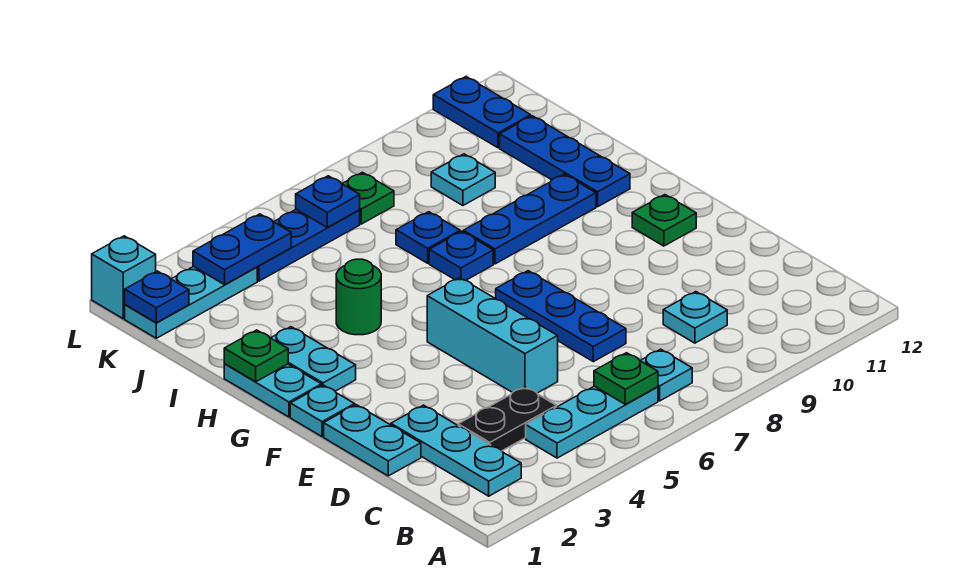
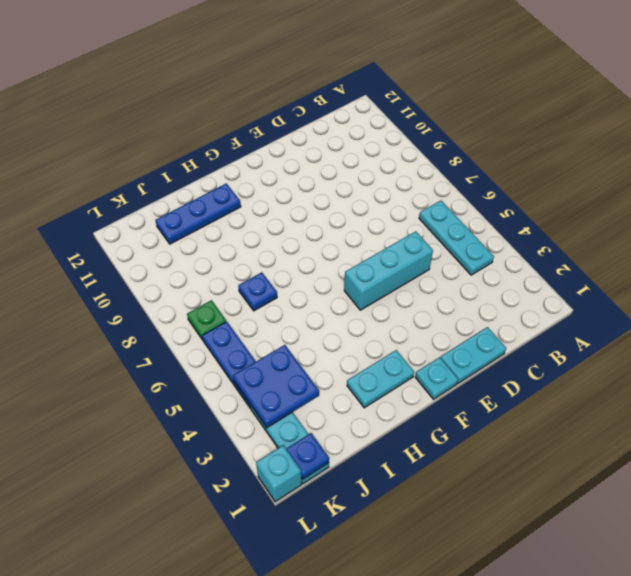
blue 2x2 plate [233,345,319,428] -> blue 1x2 plate [193,214,291,285]
none -> cyan 1x3 plate [391,405,521,496]
none -> cyan 1x1 plate [640,349,692,401]
none -> black 1x2 plate [458,387,557,451]

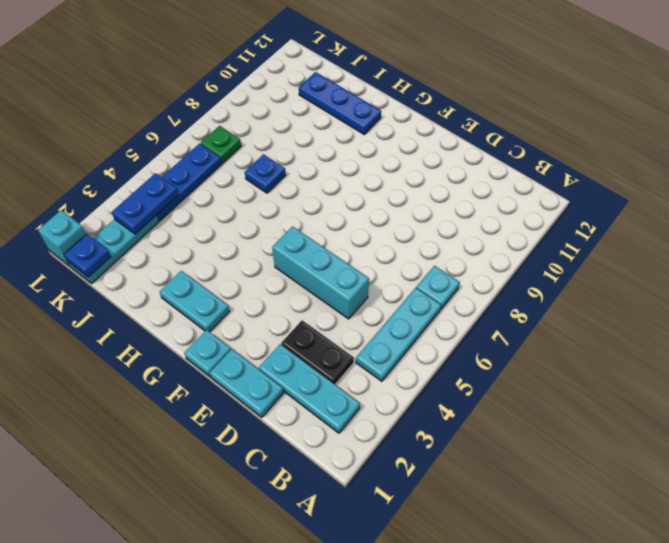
black 1x2 plate [281,320,354,384] -> black 1x2 plate turned to [458,387,557,451]
none -> cyan 1x1 plate [663,292,727,343]
none -> blue 1x3 plate [496,271,626,362]
none -> green 1x1 plate [632,195,696,246]

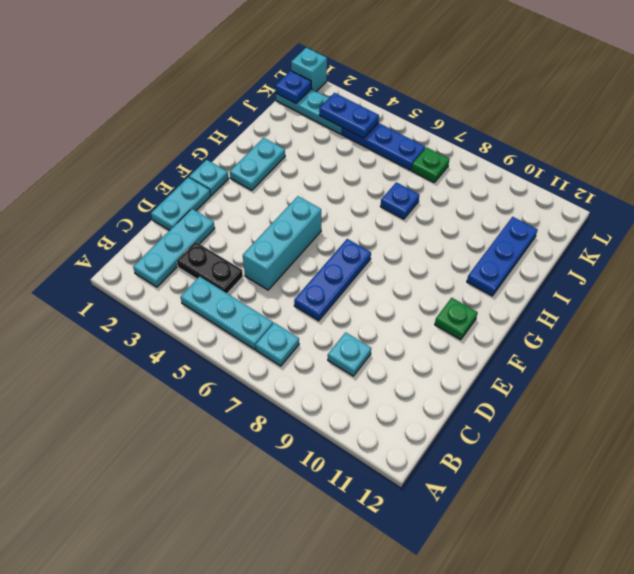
none -> cyan 1x2 plate [224,364,321,417]
none -> green 1x1 round brick [336,259,381,335]
none -> blue 1x1 plate [429,231,493,280]

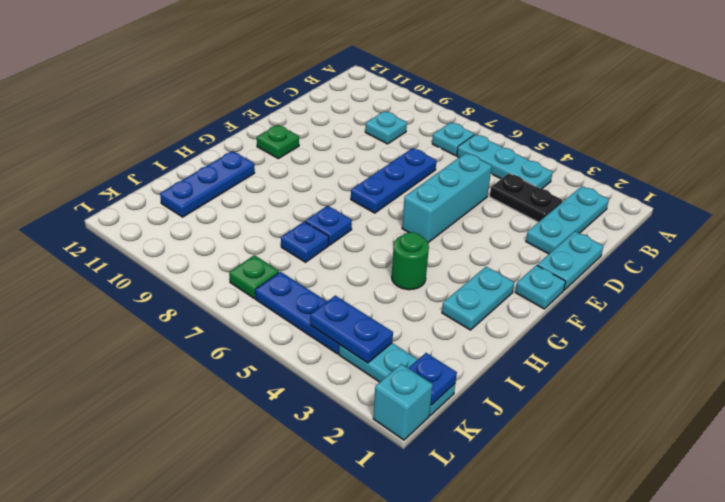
none -> cyan 1x2 plate [224,364,321,417]
none -> blue 1x3 plate [463,174,596,264]
none -> cyan 1x1 plate [431,154,495,206]

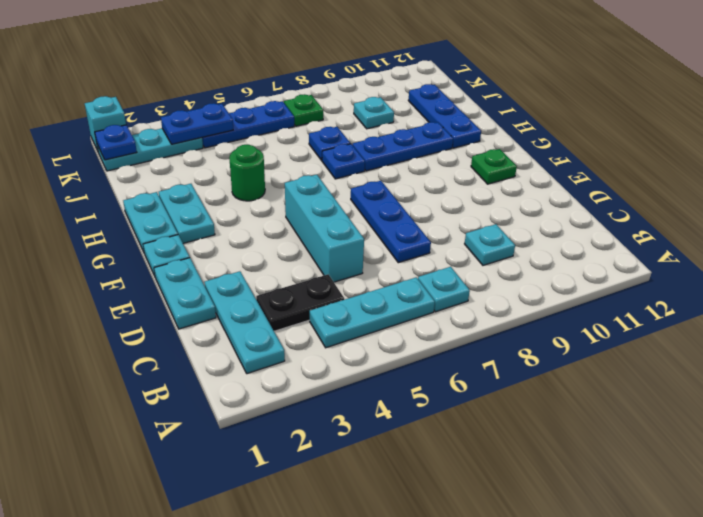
none -> blue 1x2 plate [433,77,531,148]
none -> green 1x1 plate [594,353,658,404]
none -> green 1x1 plate [224,330,288,382]

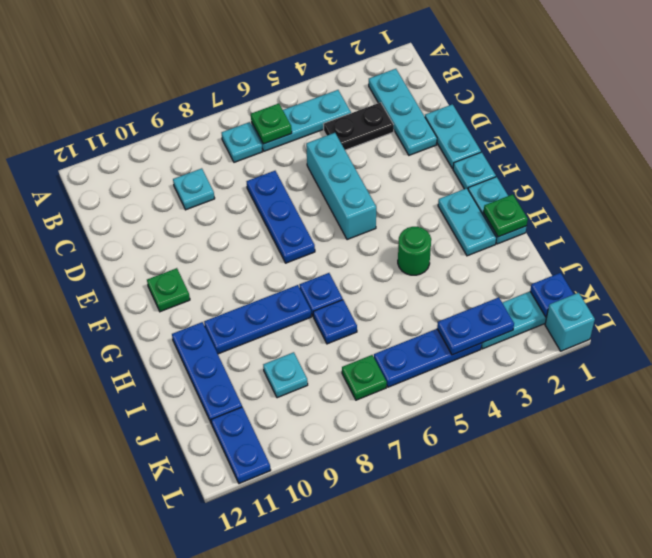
none -> blue 1x1 plate [296,176,360,227]

